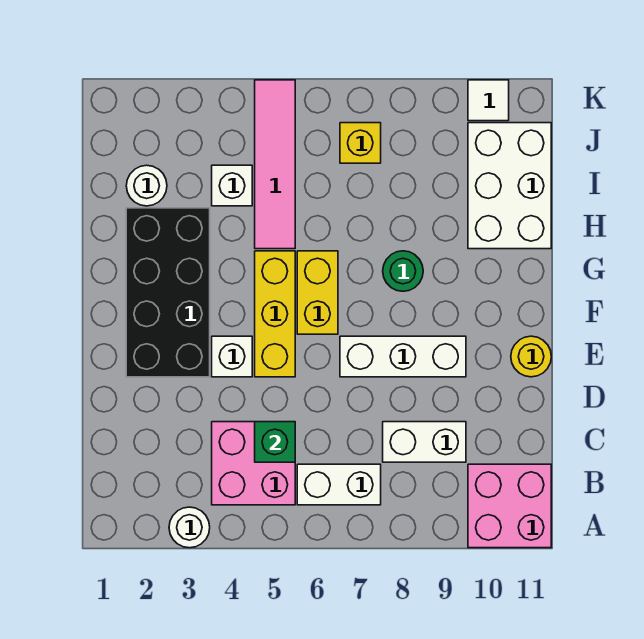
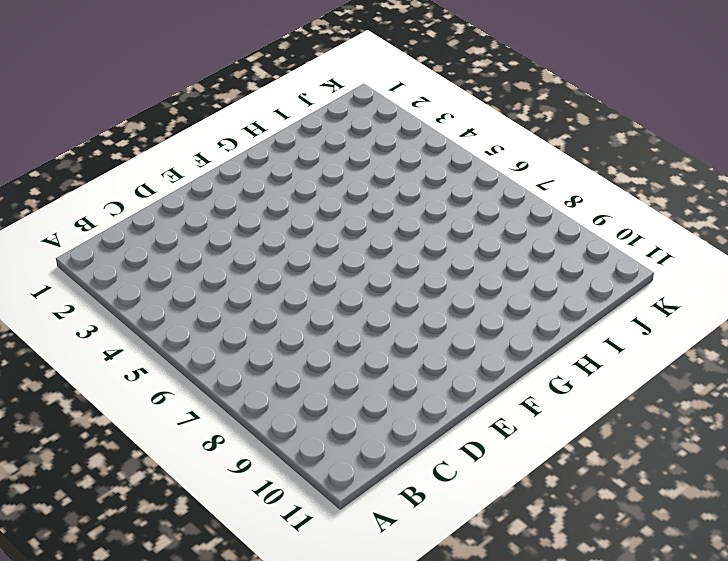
none -> white 1x1 round brick [169,507,210,548]
none -> pink 2x2 brick [468,464,551,548]
none -> pink 2x2 brick [212,422,295,505]

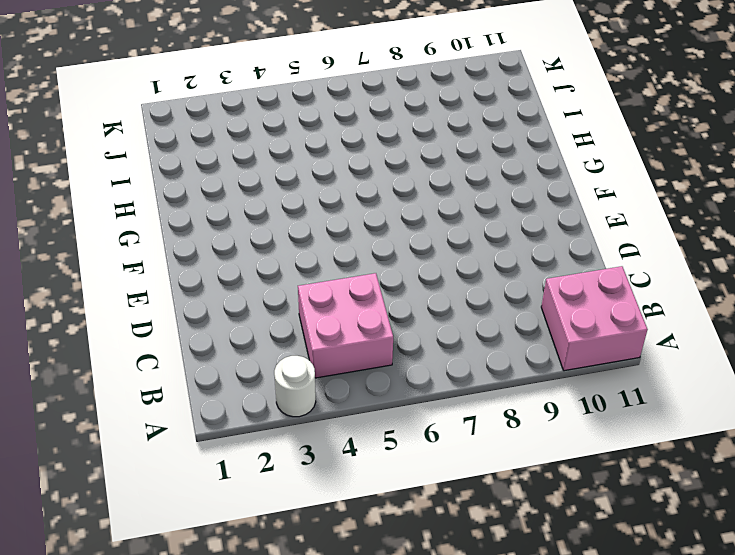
none -> white 1x2 brick [297,464,381,505]
none -> white 1x2 brick [383,422,466,462]
none -> black 2x4 brick [126,208,210,377]

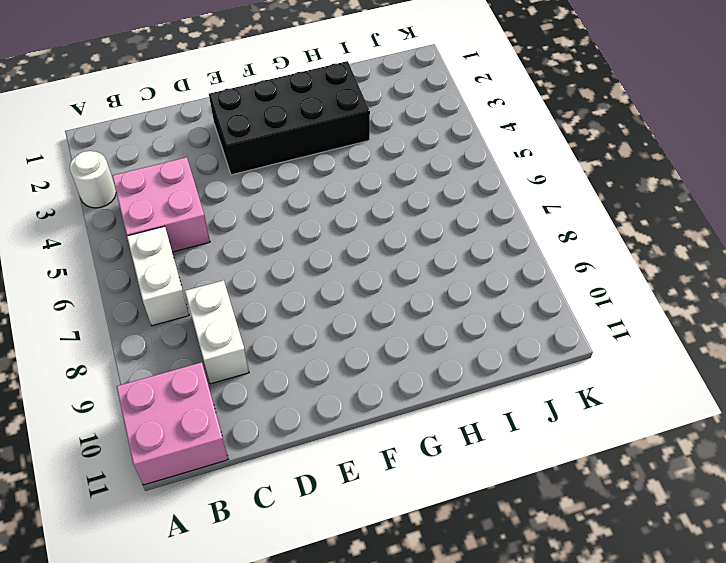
none -> white 1x1 brick [212,336,252,377]
none -> yellow 1x3 brick [255,251,295,377]
none -> white 1x3 brick [340,336,466,377]

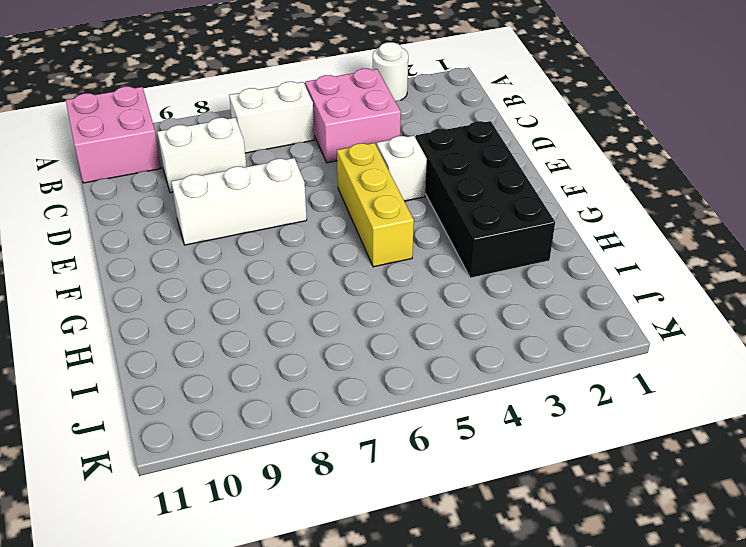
none -> yellow 1x1 round brick [511,336,551,377]
none -> yellow 1x2 brick [297,251,338,334]
none -> green 1x1 round brick [383,251,423,291]

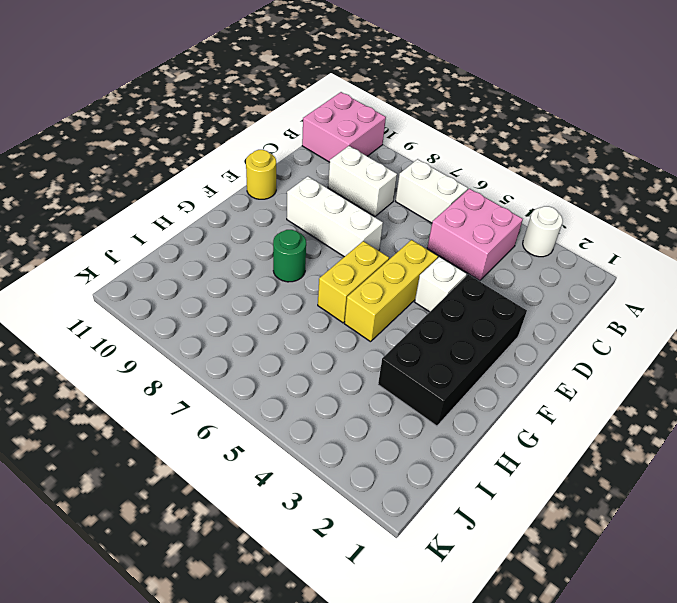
none -> pink 1x4 tile [255,80,295,249]
none -> white 2x3 brick [468,123,551,249]
none -> white 1x1 round brick [126,165,167,206]

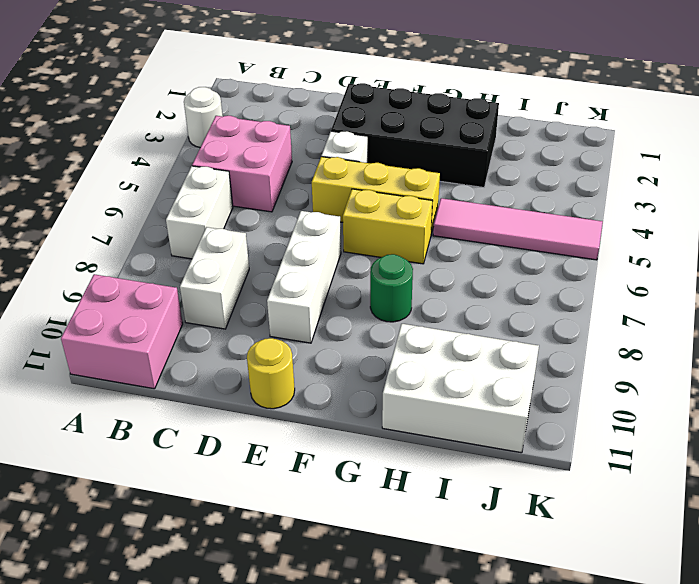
none -> white 1x1 round brick [126,165,167,206]
none -> white 1x1 brick [212,165,252,206]
none -> yellow 1x1 brick [340,123,381,163]

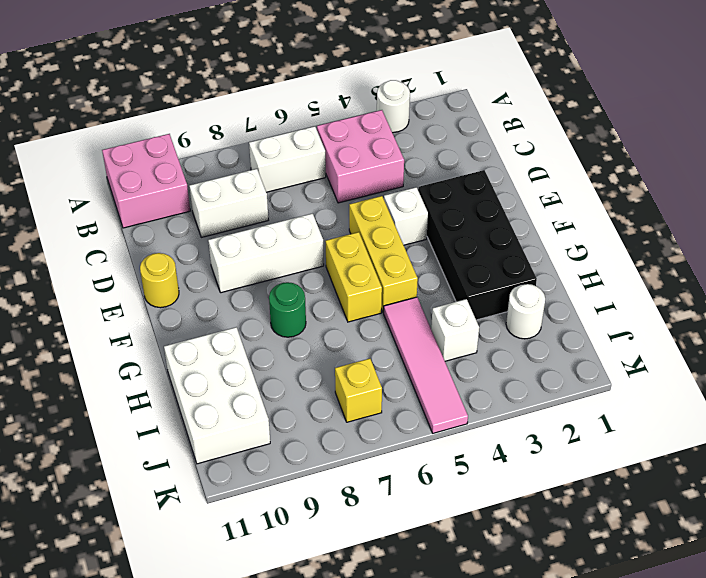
none -> white 1x1 tile [468,80,509,121]
none -> green 1x1 brick [255,422,295,462]

